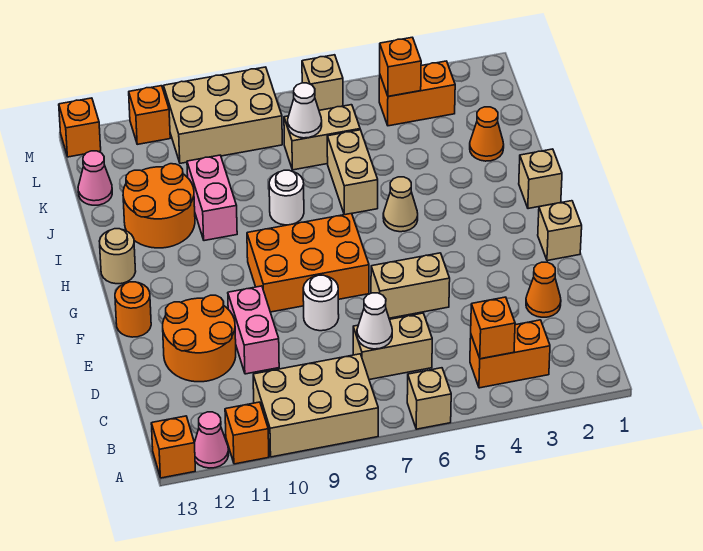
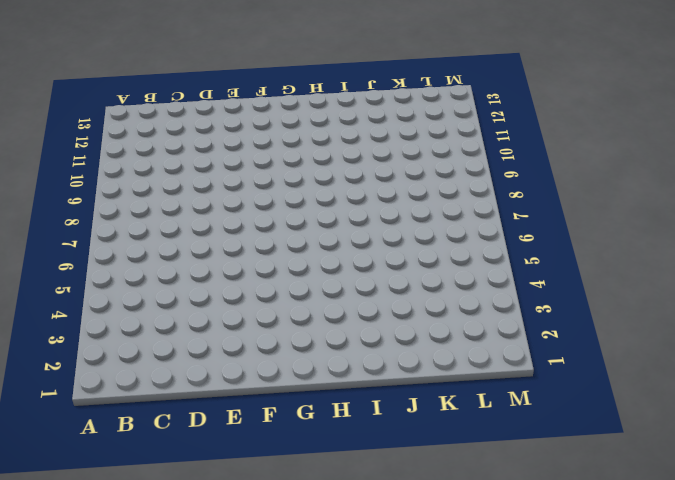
none -> tan 1x1 brick [407,368,451,429]
none -> tan 2x3 brick [253,354,378,457]
none -> orange 1x1 brick [225,402,269,464]
none -> pink 1x1 cone [194,412,229,468]

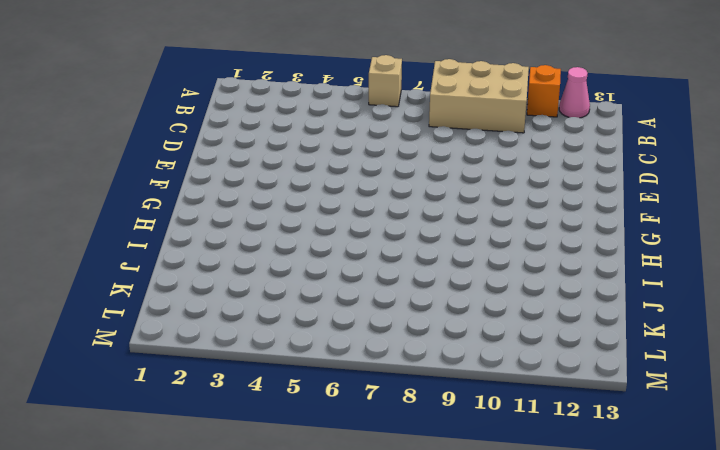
none -> orange 1x1 brick [151,416,195,478]
none -> orange 1x2 brick [470,320,550,388]
none -> tan 1x2 brick [353,313,432,380]
none -> orange 1x1 cone [526,262,561,317]

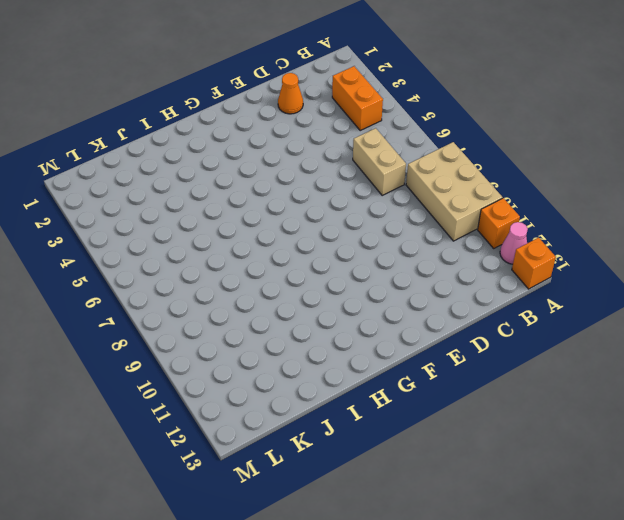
none -> tan 1x1 brick [407,368,451,429]
none -> pink 1x2 brick [228,286,279,374]
none -> orange 2x2 round brick [163,295,236,382]
none -> tan 1x2 brick [371,253,450,318]

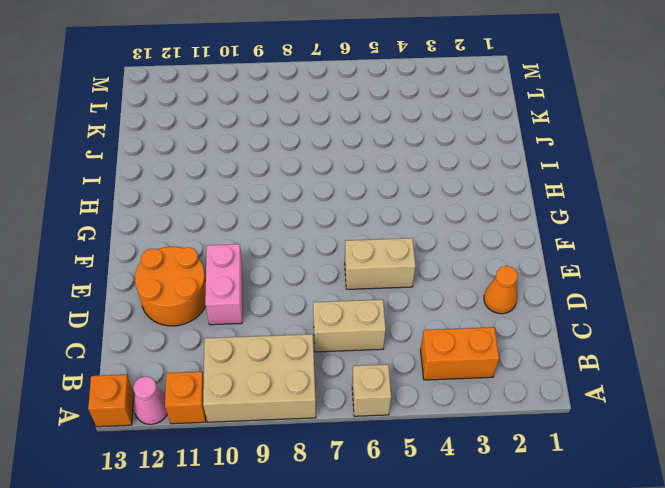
none -> white 1x1 round brick [303,275,339,331]
none -> tan 1x1 brick [538,201,582,261]
none -> orange 2x3 brick [247,213,369,312]
none -> orange 1x1 round brick [115,282,151,337]

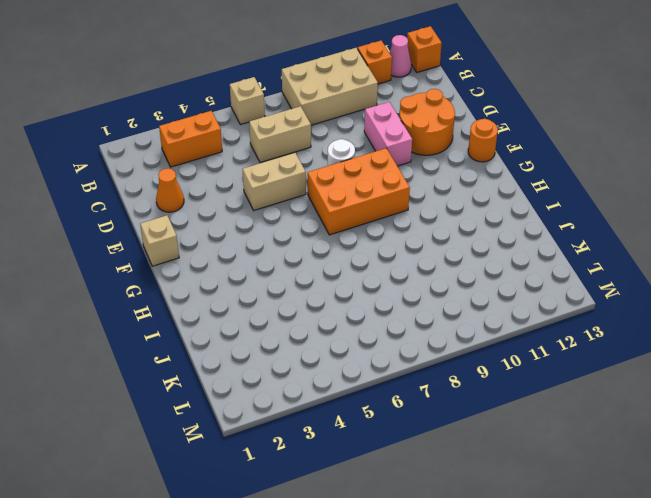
none -> tan 1x1 brick [519,149,562,209]
none -> tan 1x1 cone [383,177,418,232]
none -> tan 1x1 round brick [99,229,136,284]
none -> tan 1x2 brick [327,130,378,215]

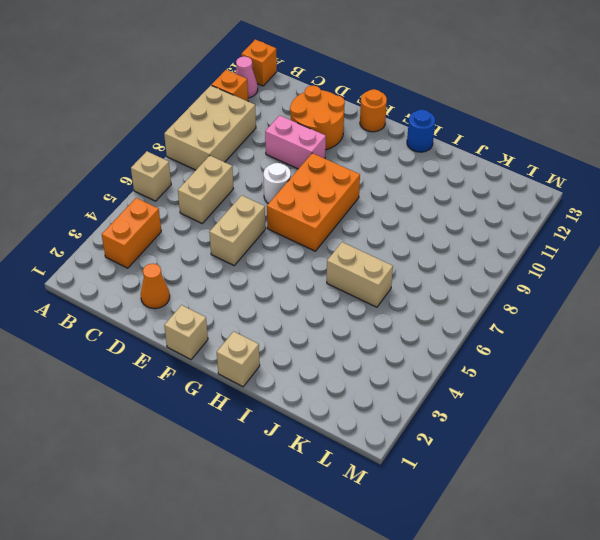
blue 1x1 round brick [407,110,435,152] -> tan 1x1 round brick [99,229,136,284]
none -> tan 1x1 cone [383,177,418,232]
none -> white 1x1 round brick [269,170,304,225]
none -> pink 1x2 brick [187,155,237,241]
none -> orange 2x2 round brick [123,164,195,248]

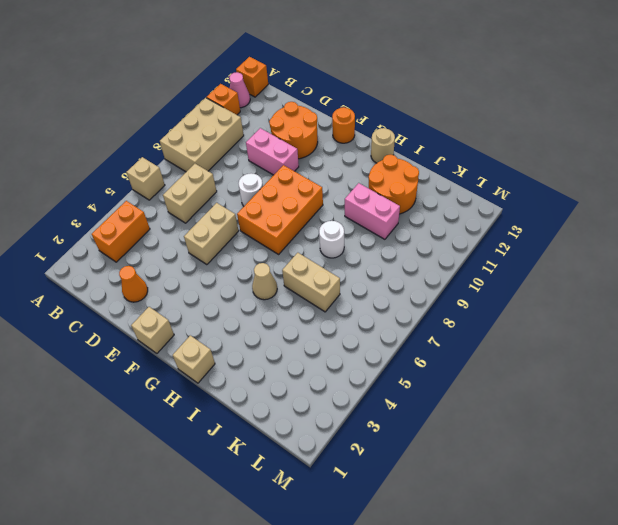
none -> orange 1x1 cone [470,107,504,161]
none -> tan 1x2 brick [284,105,360,170]
none -> pink 1x1 cone [78,151,112,205]
none -> orange 1x2 brick [379,61,455,126]

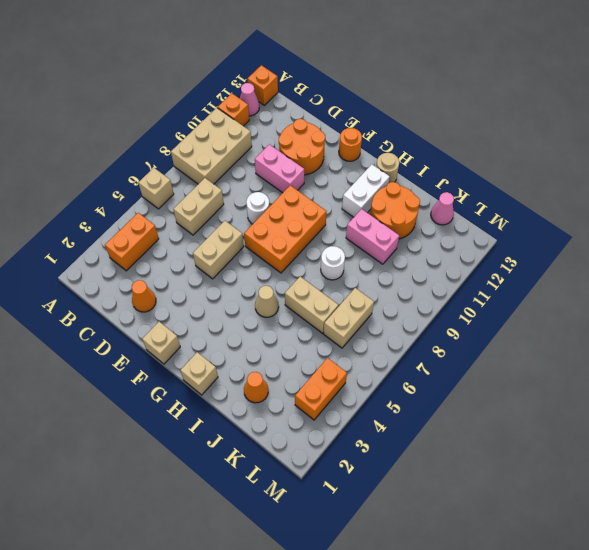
white 1x2 brick [342,164,390,217] -> none
none -> tan 2x3 brick [164,67,282,163]
none -> tan 1x1 brick [302,55,343,110]
none -> orange 1x1 brick [129,86,170,144]
none -> orange 1x1 brick [59,98,101,157]

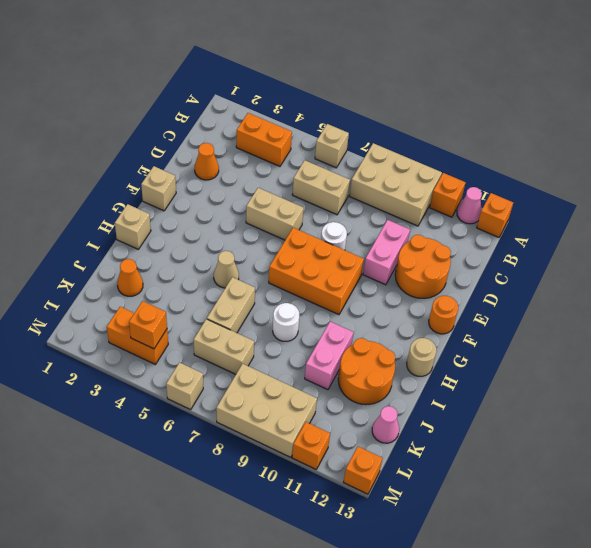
none -> orange 1x1 brick [471,297,515,359]
none -> white 1x1 cone [357,293,392,349]
none -> white 1x1 cone [288,83,322,138]

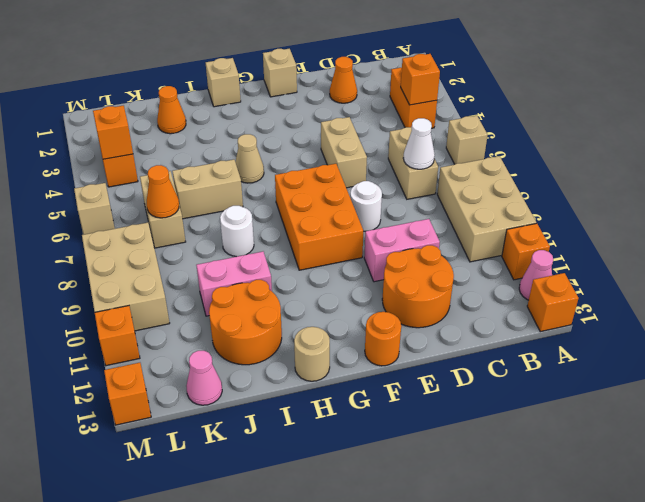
orange 1x1 cone [147,165,179,218] -> white 1x1 cone [288,83,322,138]

